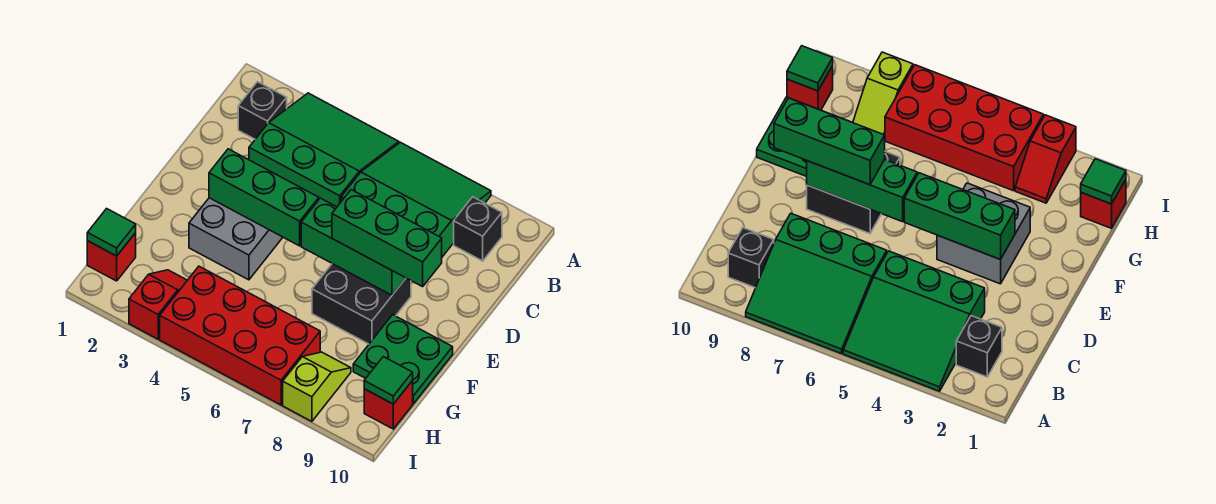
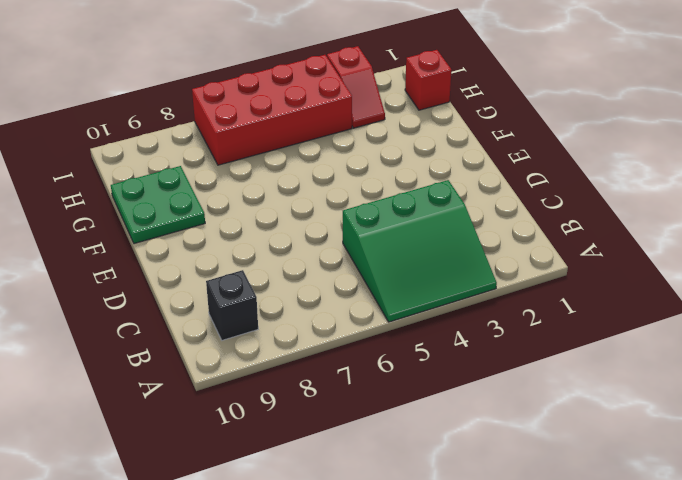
none -> green 3x3 slope [341,142,491,257]
none -> black 1x1 brick [238,82,287,139]
none -> grey 2x2 brick [189,198,283,280]

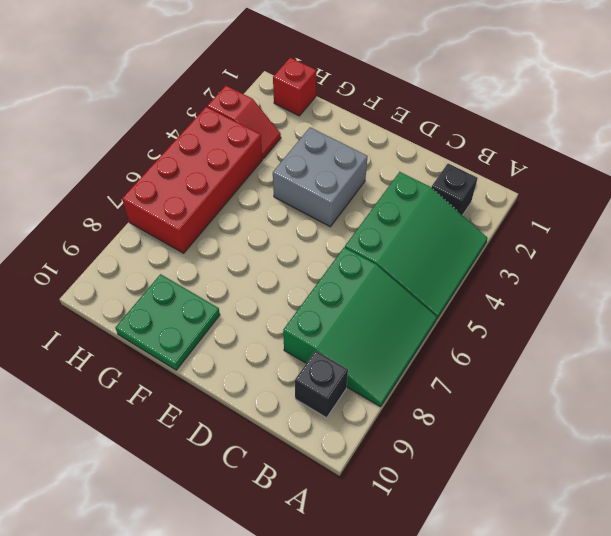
none -> black 2x2 brick [312,264,411,344]
none -> lime 1x2 slope [283,352,351,421]
none -> red 1x1 brick [364,381,413,429]

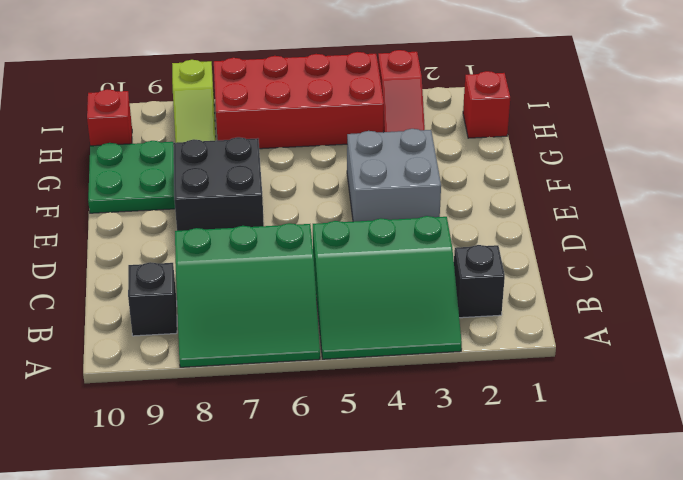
none -> green 1x3 brick [209,149,319,246]
none -> green 1x3 brick [301,198,406,295]
none -> green 1x1 tile [87,209,136,256]

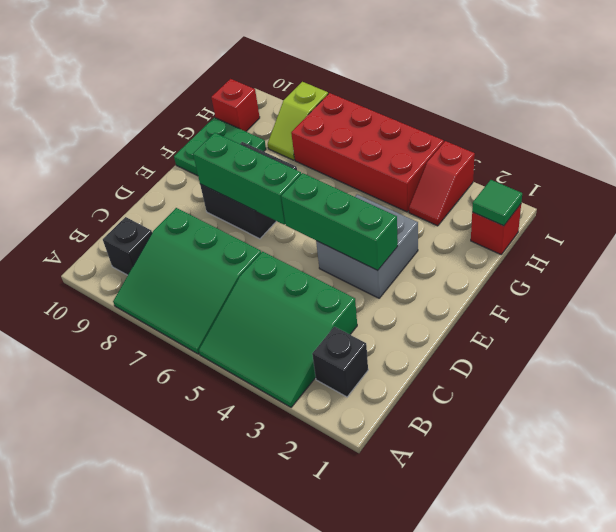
none -> green 1x1 tile [364,357,413,404]
none -> green 1x3 brick [332,190,442,287]

